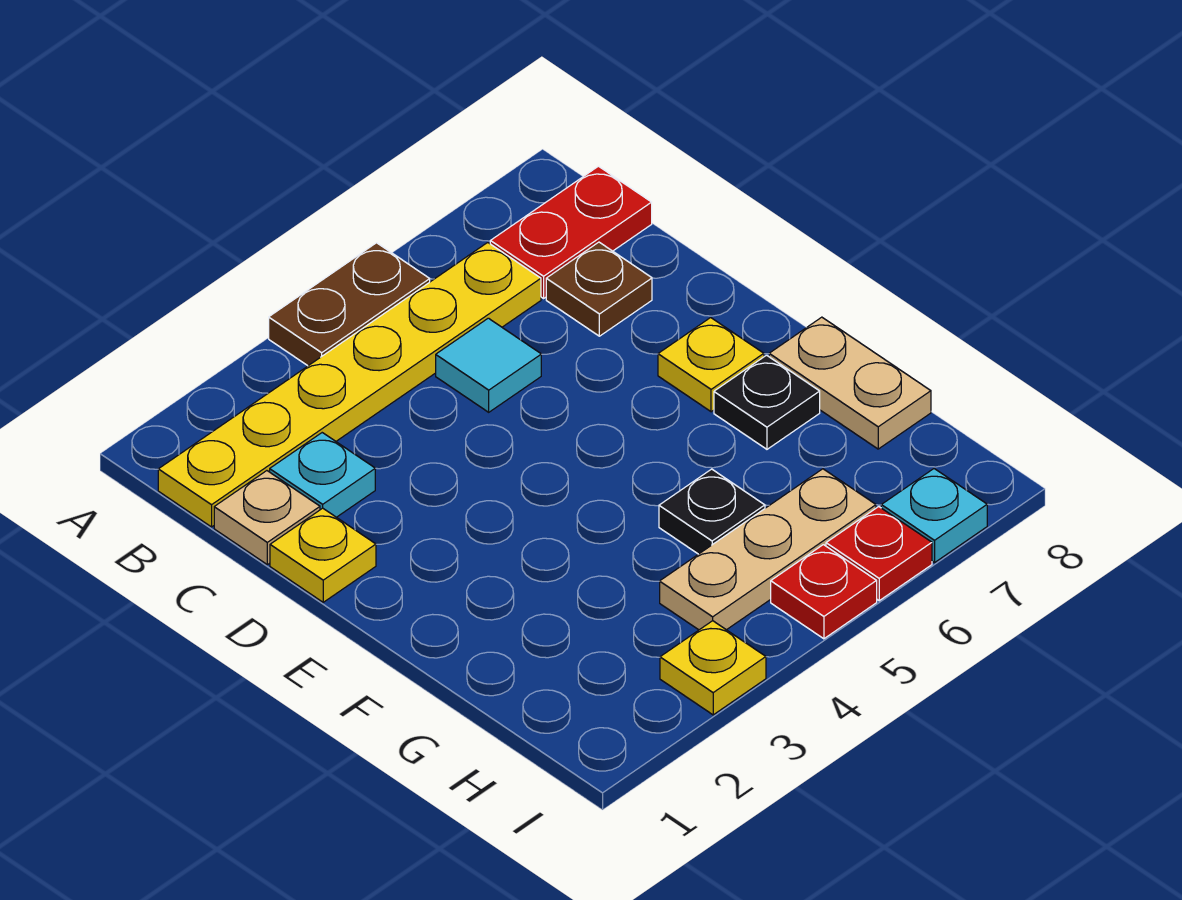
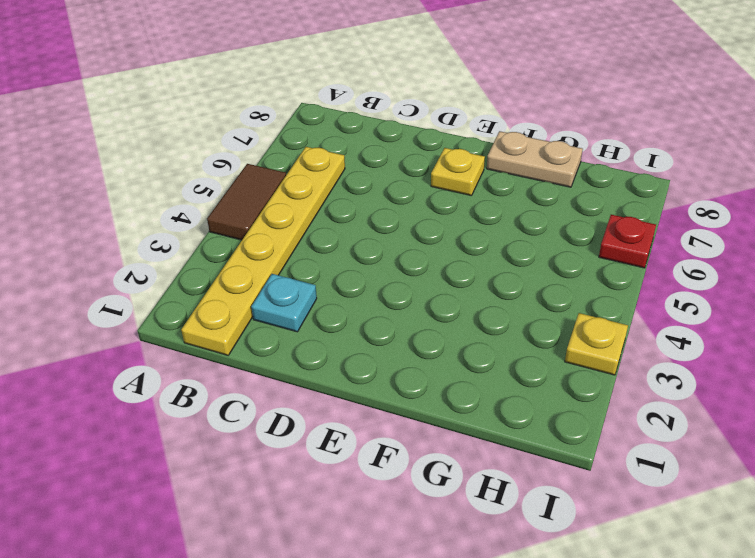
brown 1x2 tile [207,164,286,240] -> brown 1x2 plate [269,243,430,366]
none -> red 1x2 plate [490,166,652,298]
none -> tan 1x1 plate [214,471,320,565]
none -> cyan 1x1 tile [436,318,541,412]

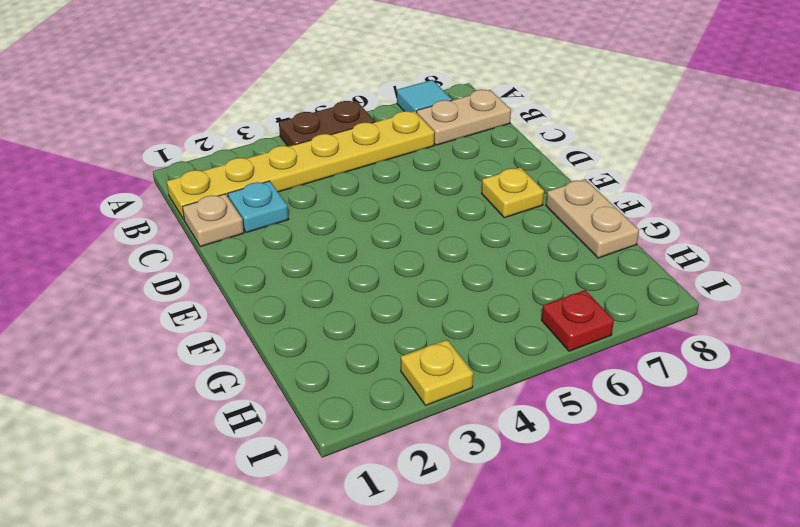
cyan 1x1 tile [397,80,452,113] -> cyan 1x1 tile moved to [436,318,541,412]
tan 1x2 plate [417,90,511,145] -> red 1x2 plate [490,166,652,298]
none -> brown 1x1 plate [546,242,652,336]
none -> yellow 1x1 plate [270,508,376,602]
none -> black 1x1 plate [714,355,820,449]

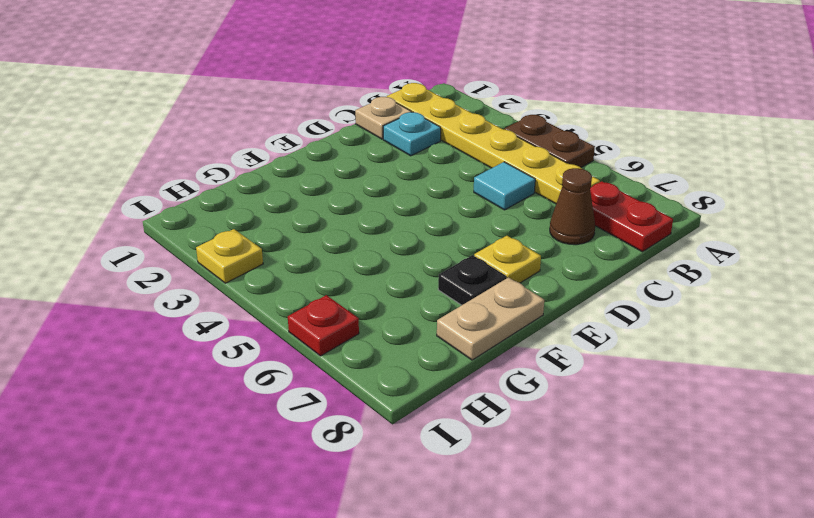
brown 1x1 cone [550,168,595,245] -> brown 1x1 plate [546,242,652,336]
none -> yellow 1x1 plate [270,508,376,602]
none -> black 1x1 plate [659,469,765,554]
none -> tan 1x3 plate [660,469,876,630]

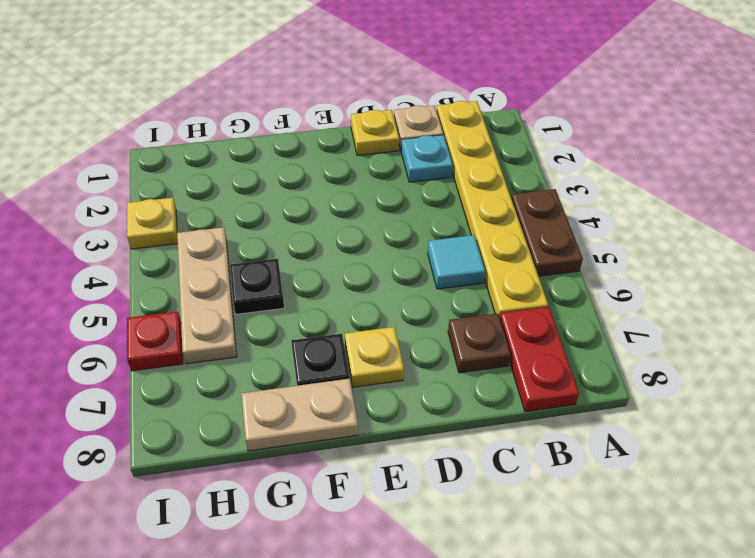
none -> red 1x1 plate [771,545,877,639]
none -> cyan 1x1 plate [881,469,987,563]

